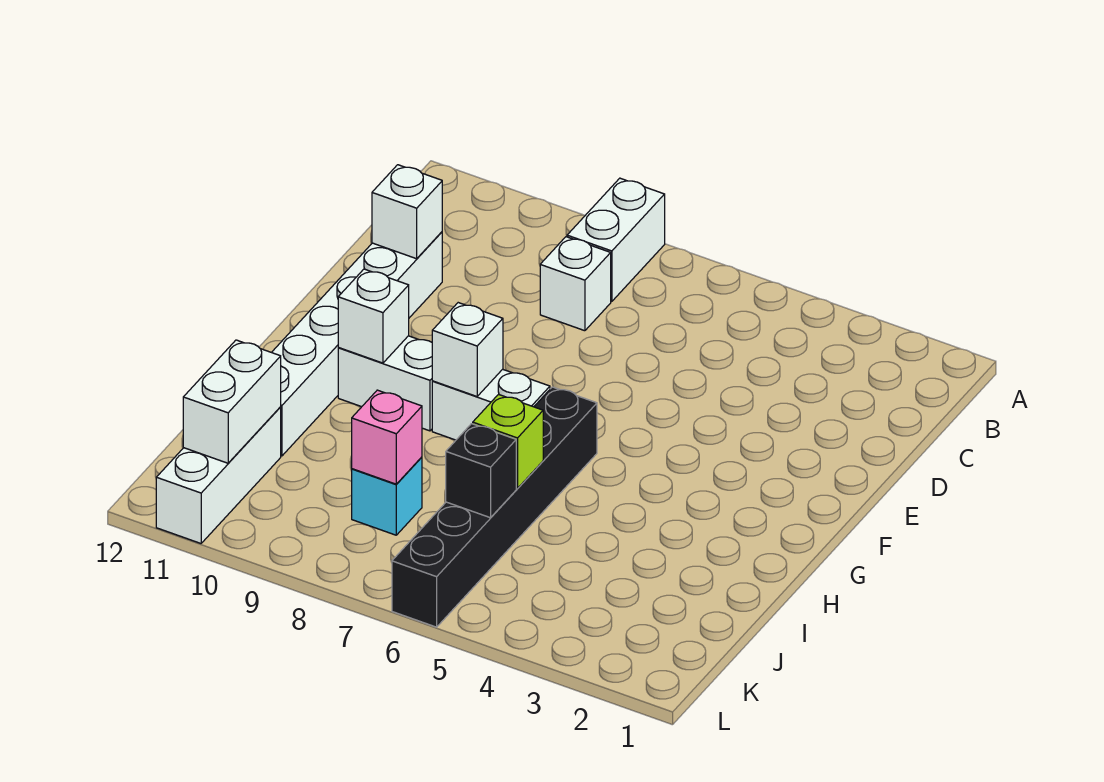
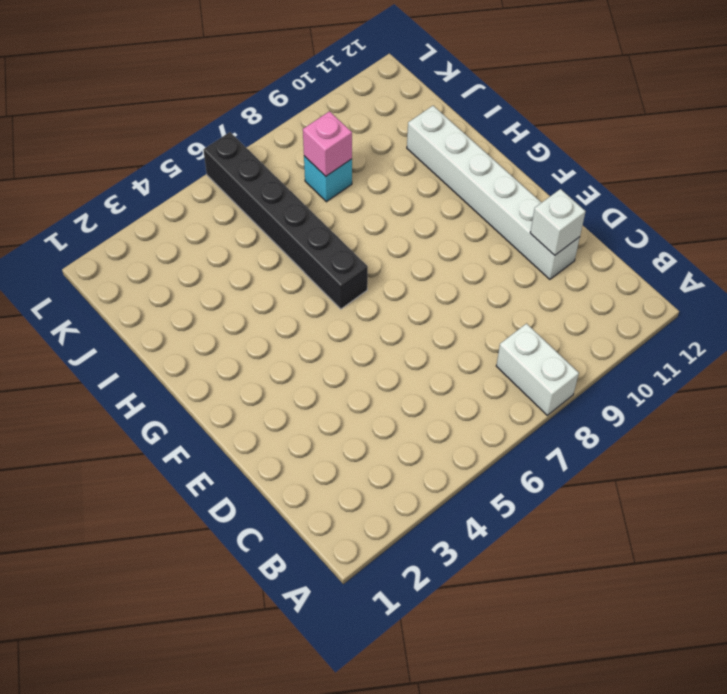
none -> white 1x1 brick [540,237,611,331]
none -> white 1x2 brick [432,369,550,440]
none -> white 1x2 brick [338,336,432,431]

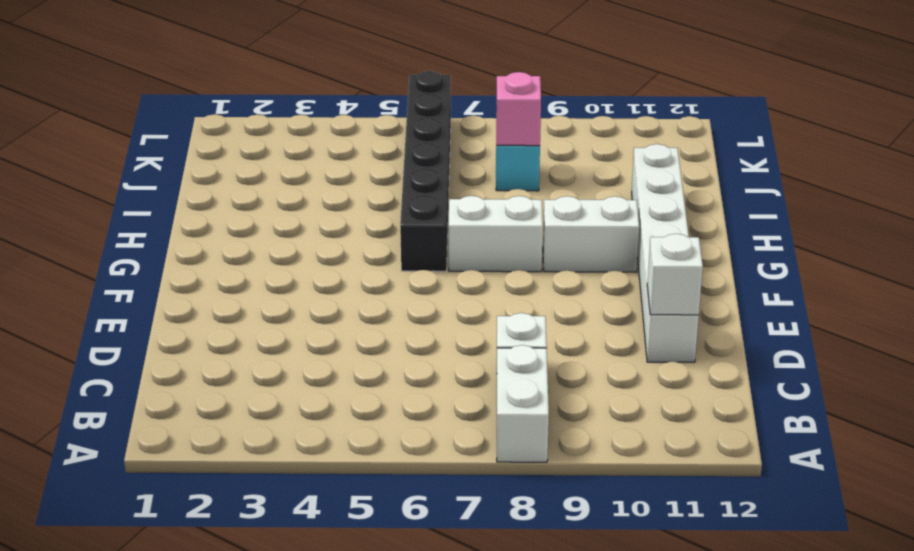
none -> white 1x3 brick [156,407,281,543]
none -> white 1x1 brick [432,303,503,396]
none -> white 1x1 brick [338,269,409,363]

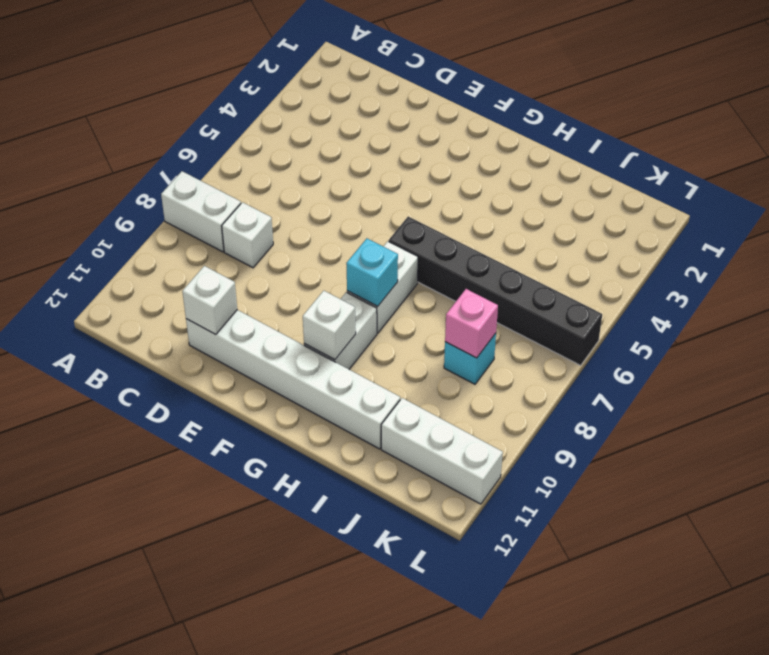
cyan 1x1 brick [346,238,398,306] -> white 1x1 brick [432,303,503,396]
none -> lime 1x1 brick [473,394,543,488]
none -> black 1x1 brick [446,424,516,518]
none -> white 1x2 brick [183,340,281,463]

